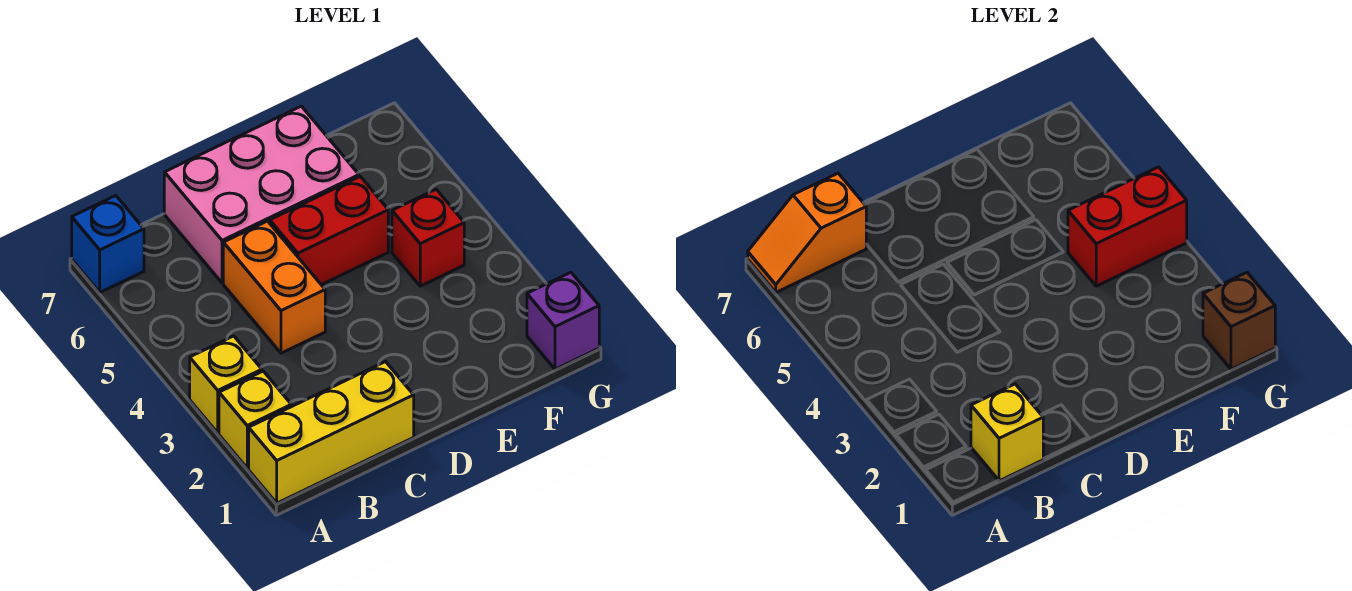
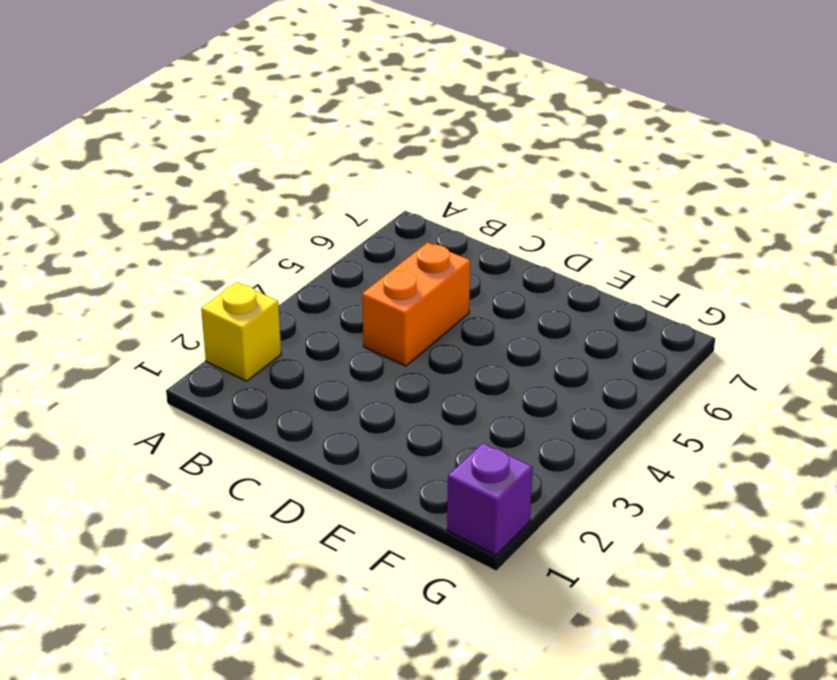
none -> yellow 1x3 brick [249,362,414,503]
none -> yellow 1x1 brick [190,336,262,433]
none -> blue 1x1 brick [72,196,144,292]

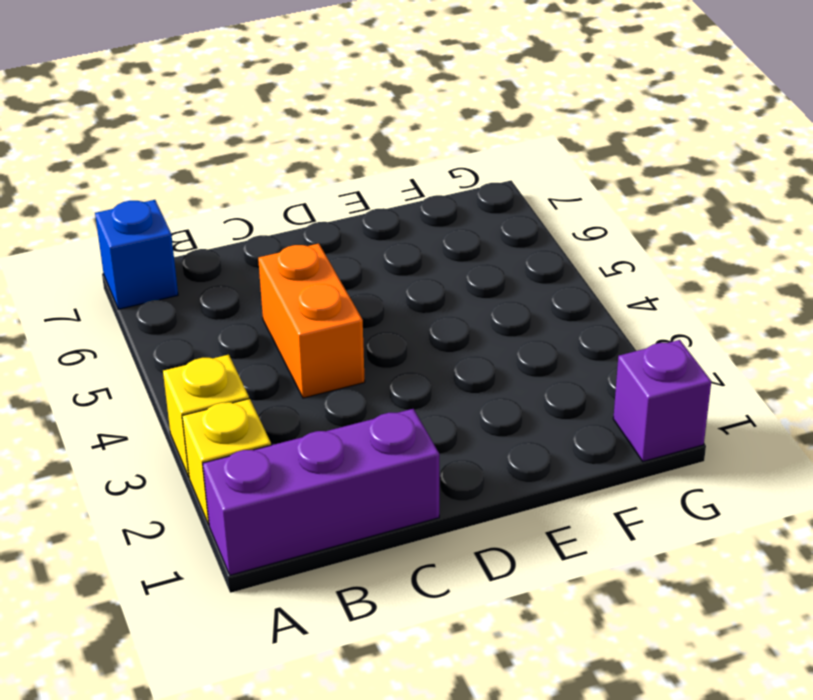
purple 1x3 brick [203,409,439,575] -> yellow 1x3 brick [249,362,414,503]
none -> pink 2x3 brick [164,106,359,283]
none -> red 1x2 brick [270,177,388,285]
none -> red 1x1 brick [392,189,464,286]

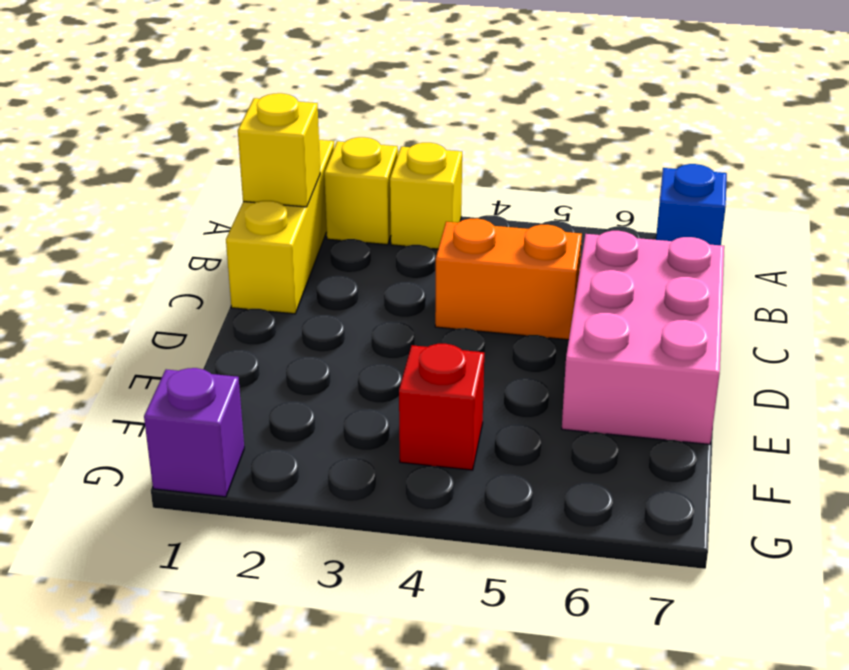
none -> red 1x2 brick [270,177,388,285]
none -> orange 1x2 slope [748,173,866,292]
none -> red 1x2 brick [1068,167,1187,286]

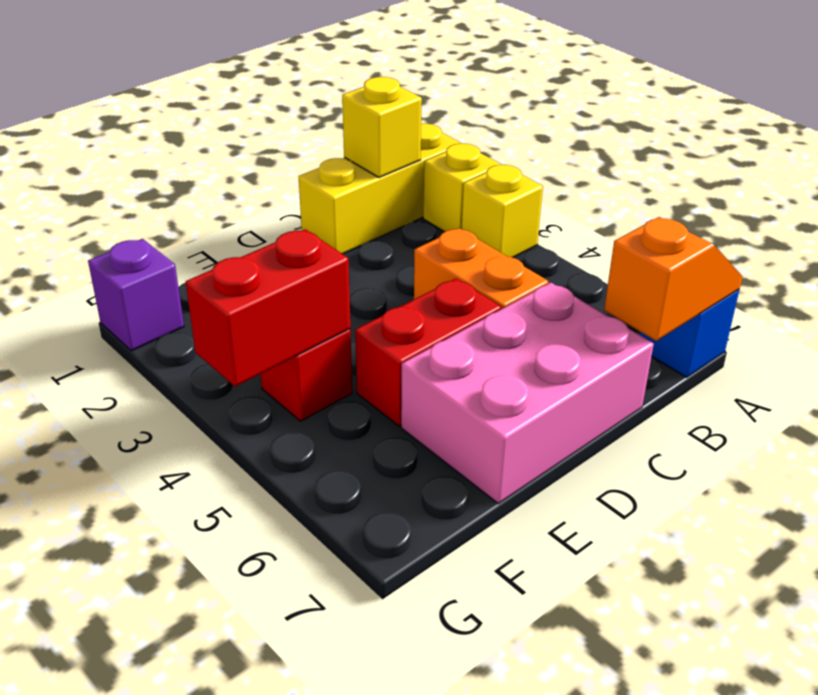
none -> brown 1x1 brick [1203,272,1275,369]

